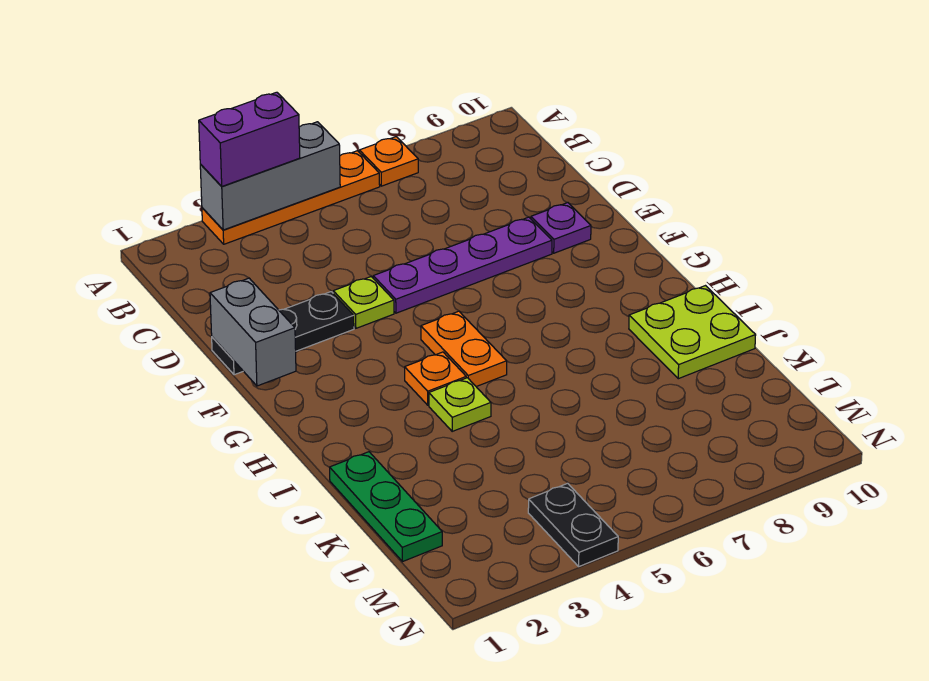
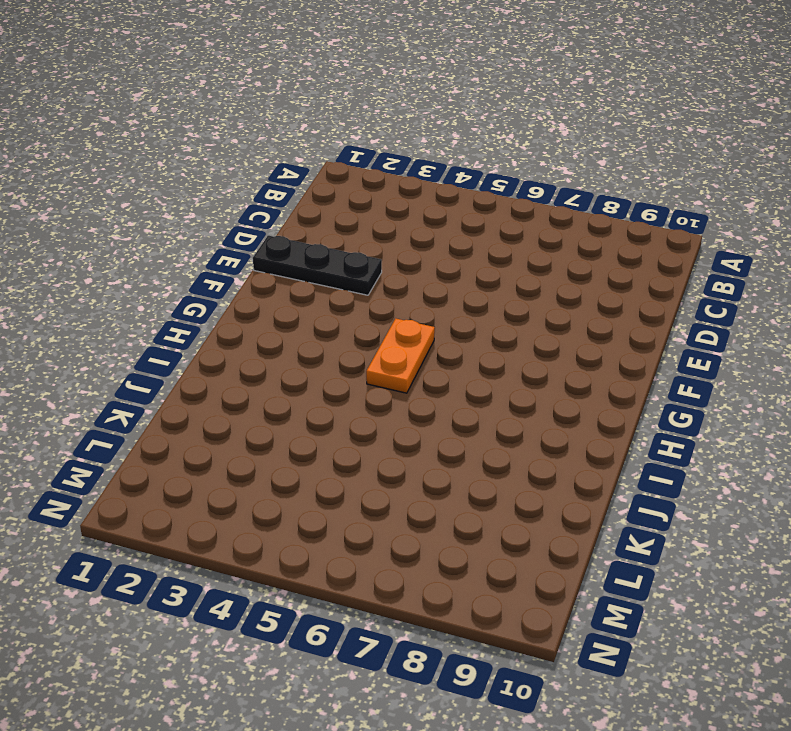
none -> orange 1x4 plate [202,151,380,244]
none -> orange 1x1 plate [359,137,418,186]
none -> lime 1x1 plate [333,277,394,328]

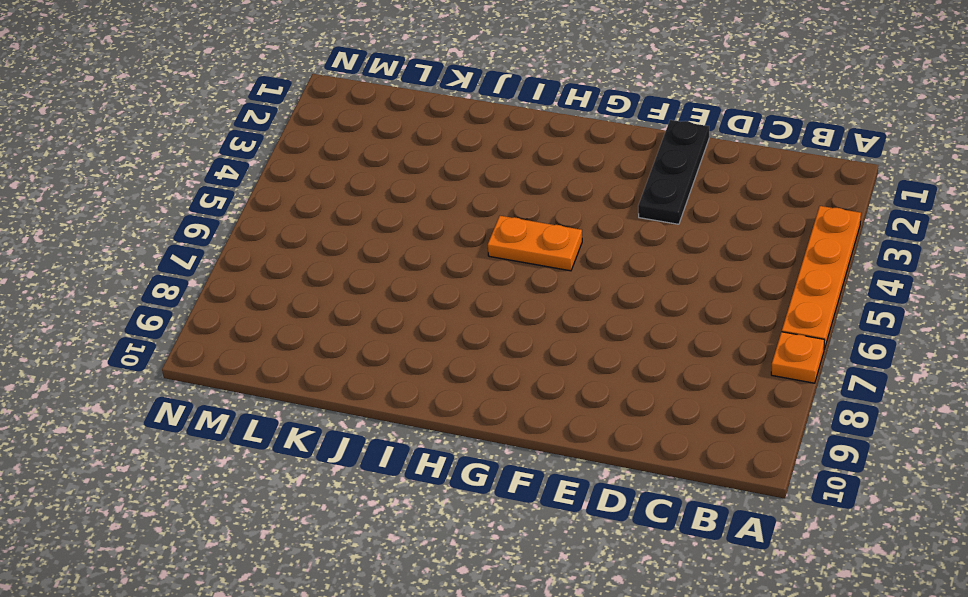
none -> lime 1x1 plate [333,277,394,328]
none -> purple 1x4 plate [373,217,552,313]
none -> purple 1x1 plate [531,203,591,253]

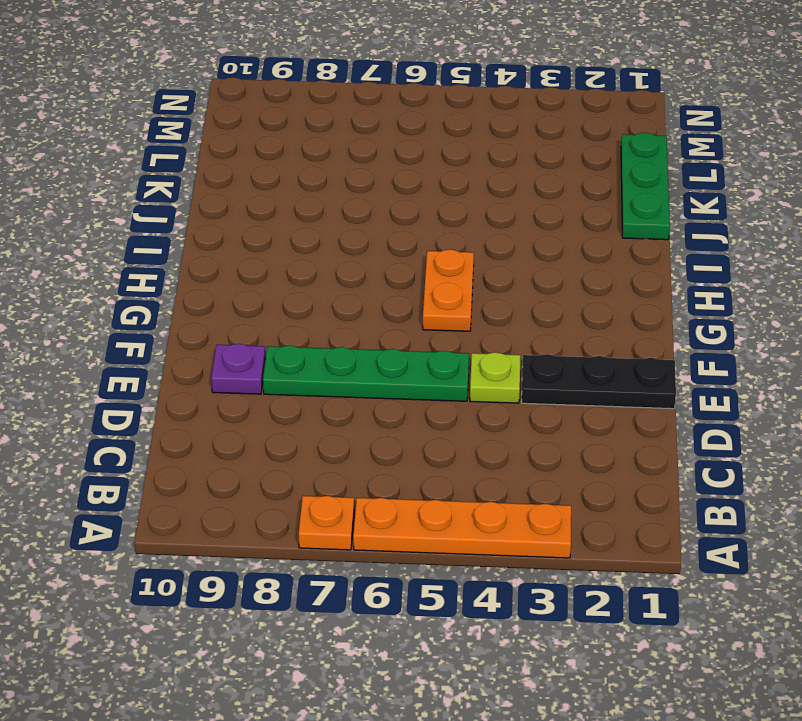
green 1x4 plate [263,345,469,401] -> purple 1x4 plate [373,217,552,313]
none -> orange 1x1 plate [405,352,466,405]
none -> lime 1x1 plate [429,378,491,431]
none -> lime 2x2 plate [629,286,756,379]

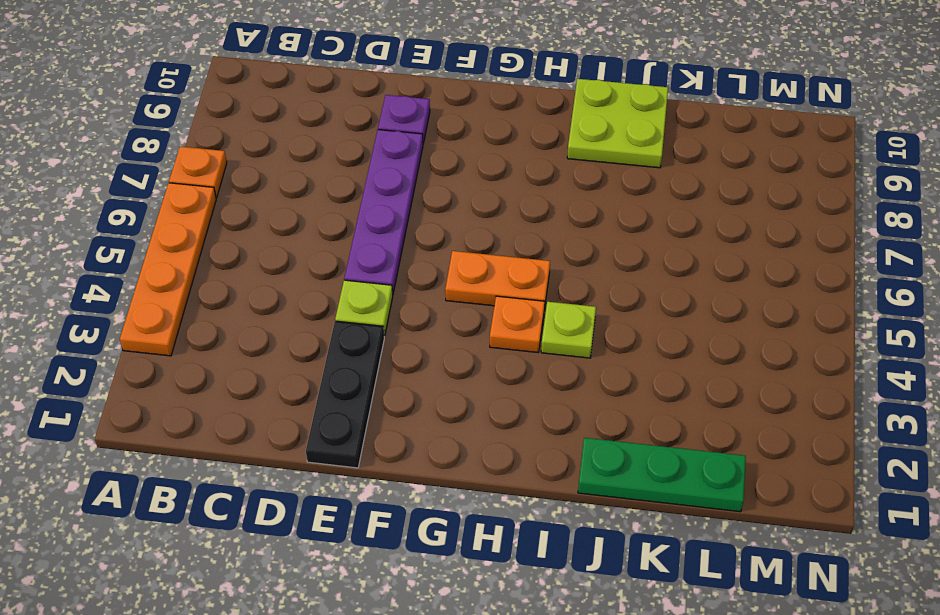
none -> black 1x2 plate [528,483,618,566]
none -> grey 1x3 brick [200,122,340,230]
none -> grey 1x2 brick [210,278,296,386]

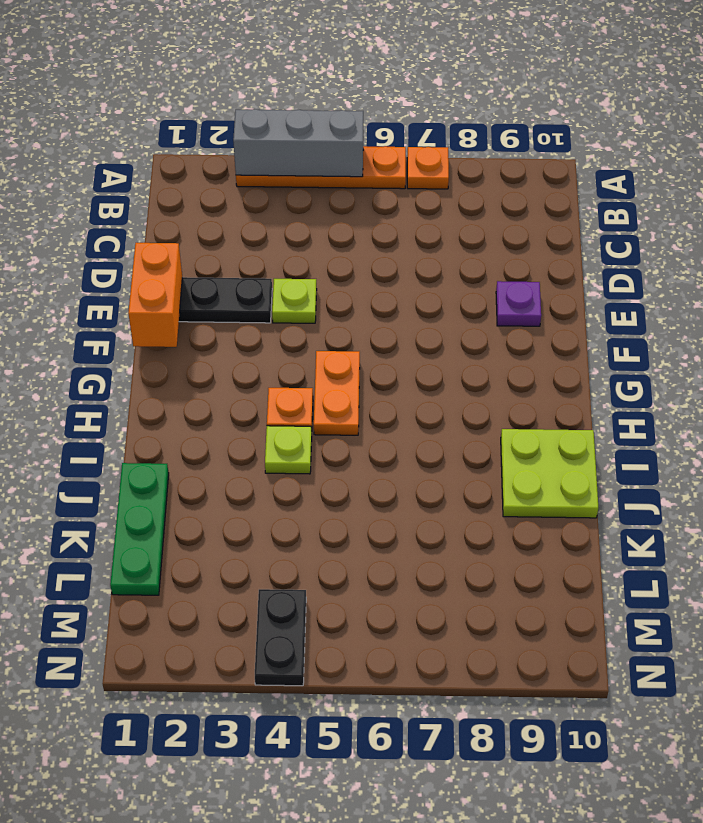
orange 1x2 brick [128,243,182,347] -> grey 1x2 brick [210,278,296,386]
none -> purple 1x4 plate [373,217,552,313]
none -> purple 1x2 brick [199,92,300,187]

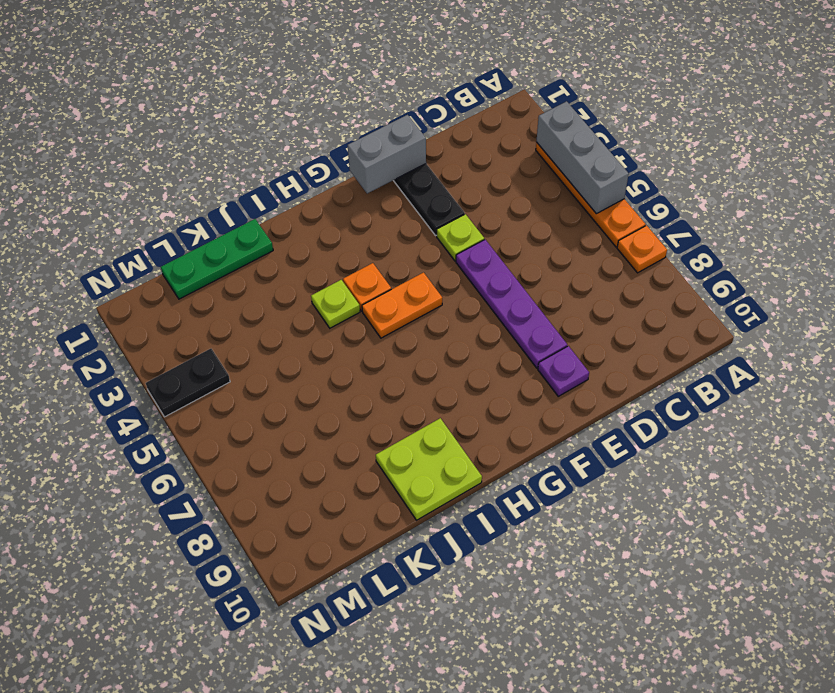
none -> purple 1x2 brick [199,92,300,187]

